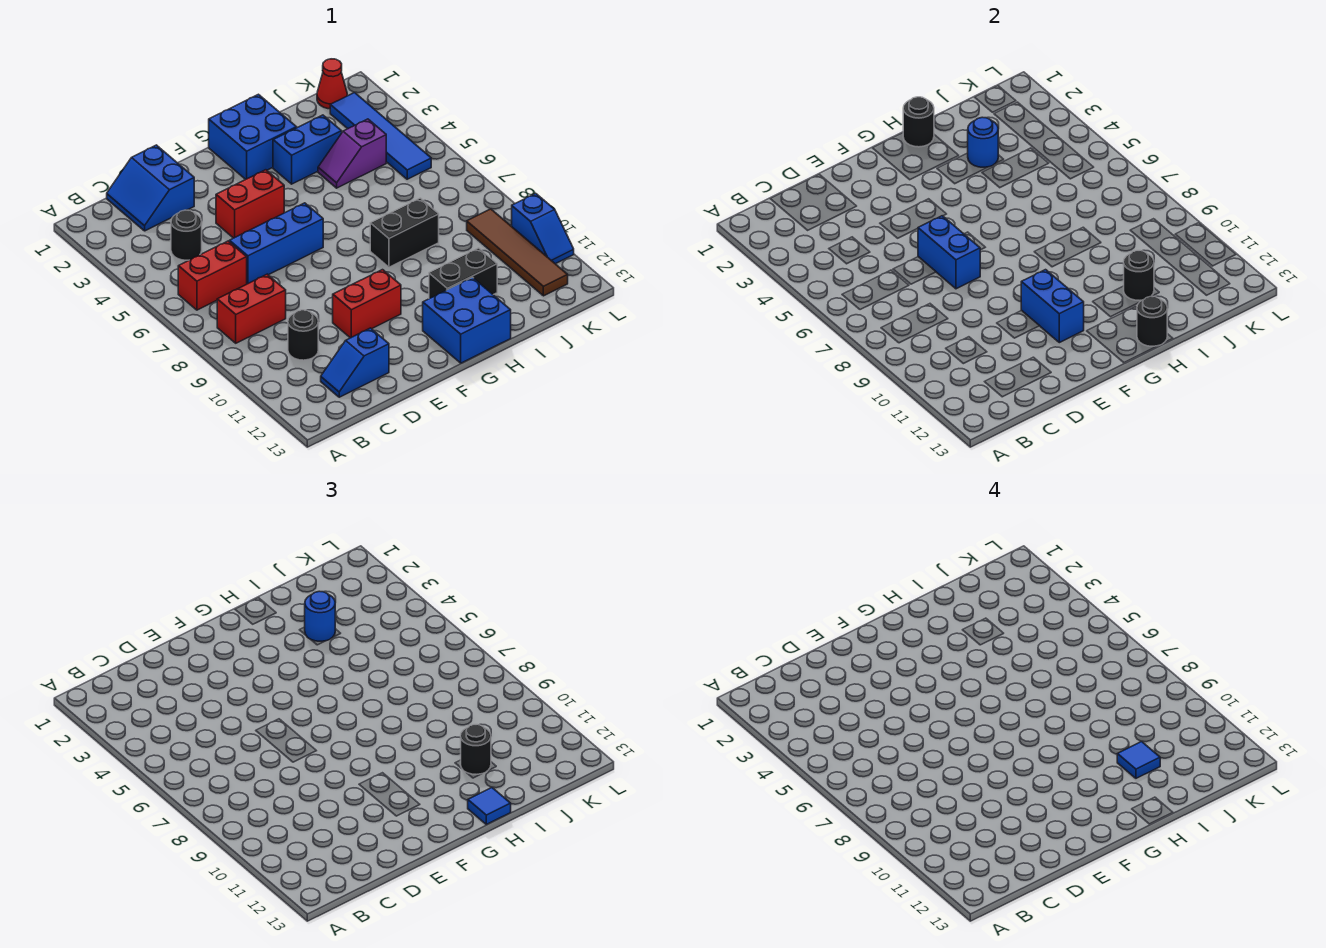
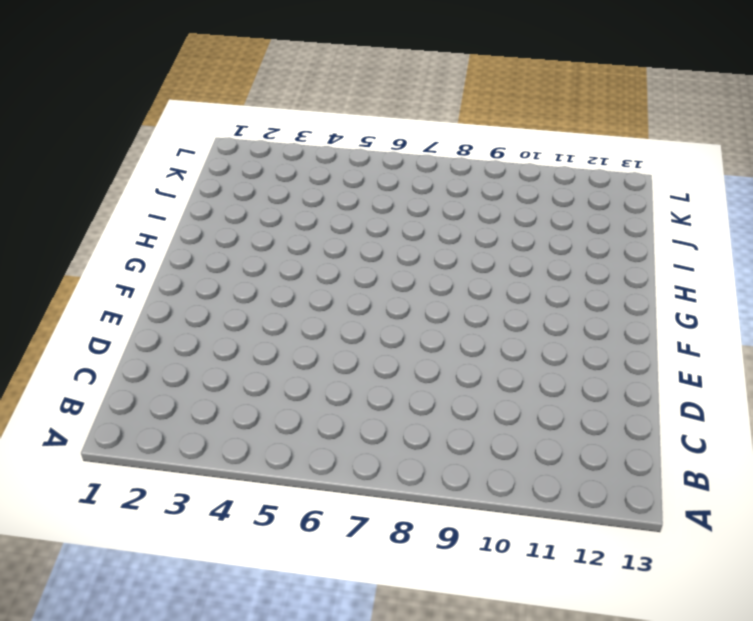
none -> red 1x2 brick [178,241,247,310]
none -> red 1x2 brick [217,274,286,343]
none -> blue 2x2 slope [107,145,194,231]

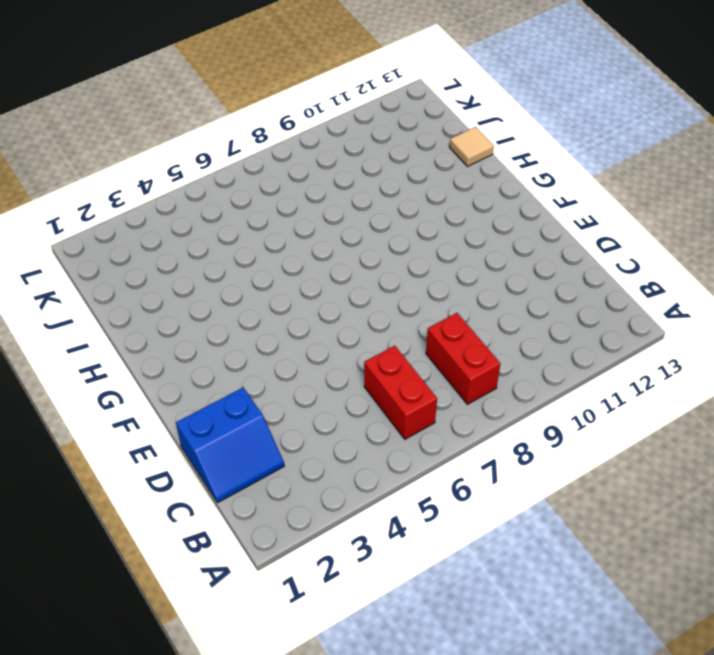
tan 1x1 tile [450,127,494,166] -> none
none -> black 1x1 round brick [171,210,202,260]
none -> black 1x1 round brick [288,310,318,360]
none -> blue 1x2 slope [321,328,389,397]

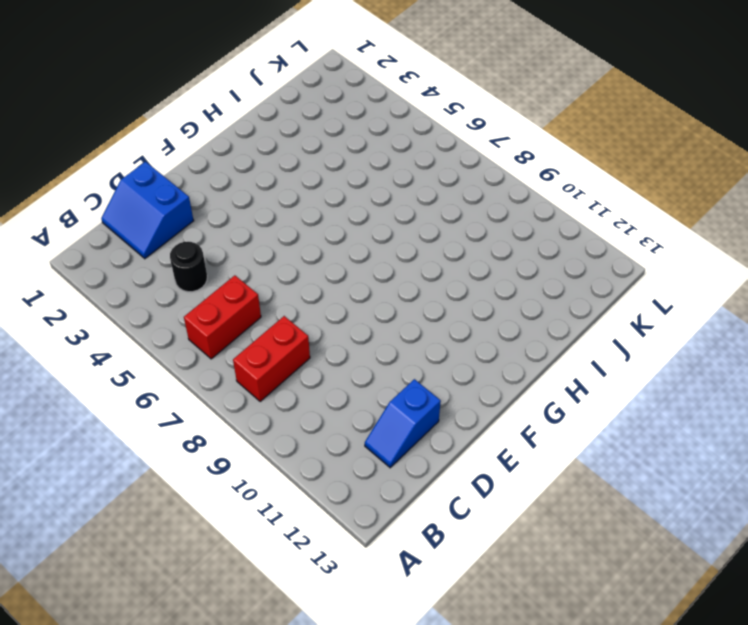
none -> black 1x1 round brick [288,310,318,360]
none -> blue 1x3 brick [229,203,323,284]
none -> red 1x2 brick [216,170,284,238]

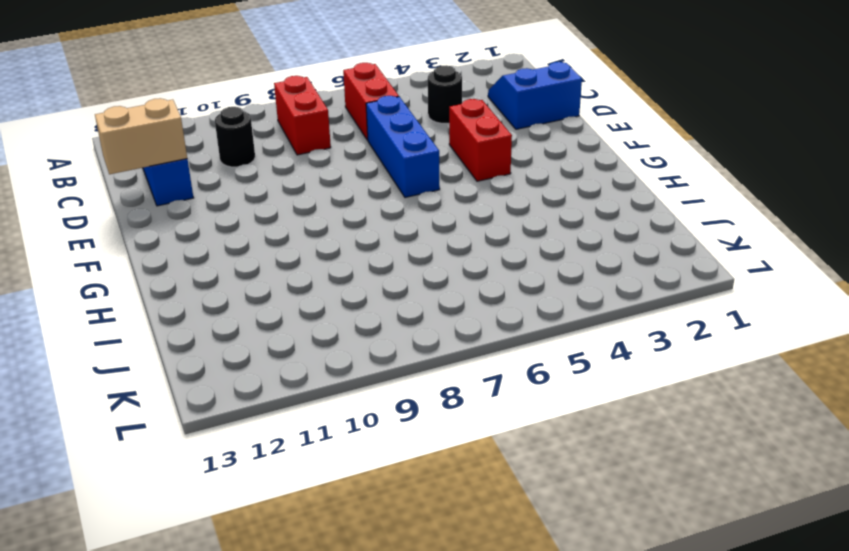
tan 1x2 brick [95,98,187,174] -> none
none -> red 1x2 brick [333,270,401,338]
none -> blue 2x2 brick [209,94,297,179]
none -> blue 2x2 brick [423,277,511,363]

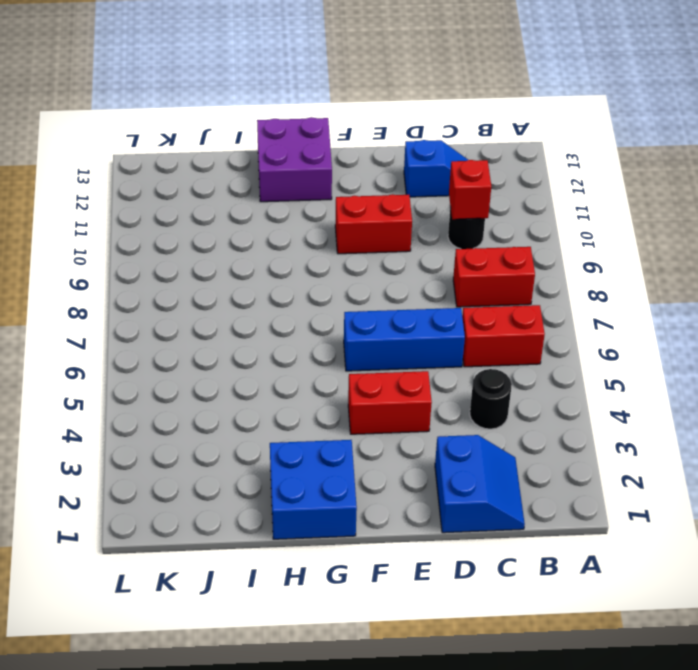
red 1x1 brick [449,160,491,219] -> none
purple 2x2 brick [257,117,332,202] -> blue 2x2 brick [423,277,511,363]
none -> blue 1x2 brick [273,115,342,184]
none -> black 1x2 brick [370,198,439,267]
none -> black 1x2 brick [429,248,497,299]

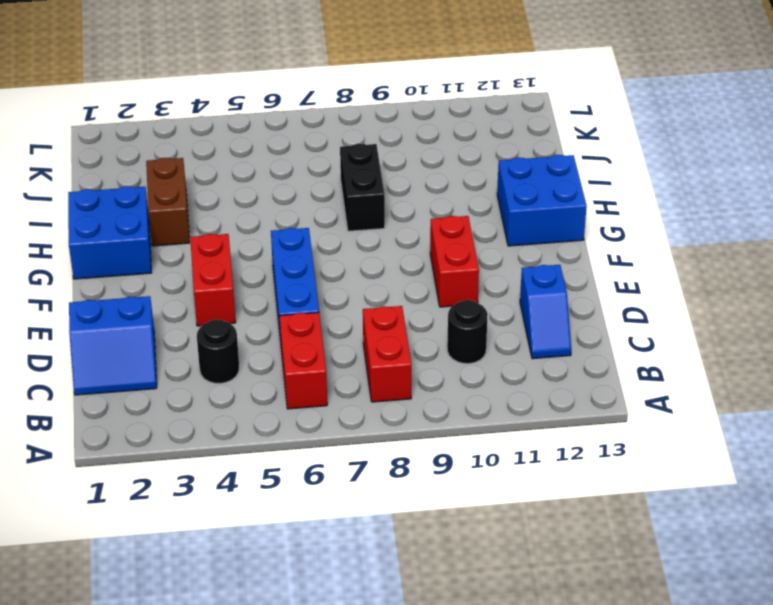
brown 1x2 brick [146,158,190,246] -> blue 1x2 brick [273,115,342,184]
none -> black 1x2 brick [429,248,497,299]
none -> purple 1x2 slope [318,119,386,188]
none -> red 1x1 cone [317,59,347,109]

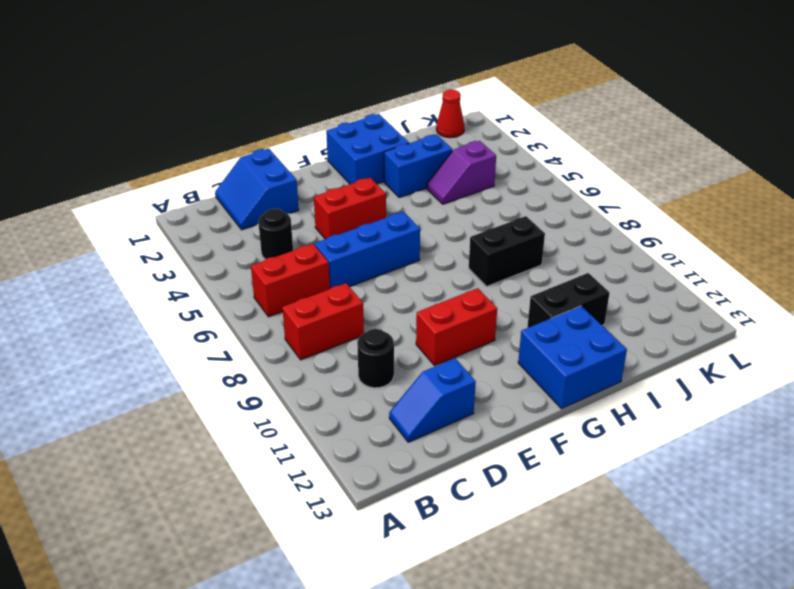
none -> blue 1x4 tile [330,92,431,179]
none -> brown 1x4 tile [467,209,568,296]
none -> blue 1x2 slope [512,193,574,264]

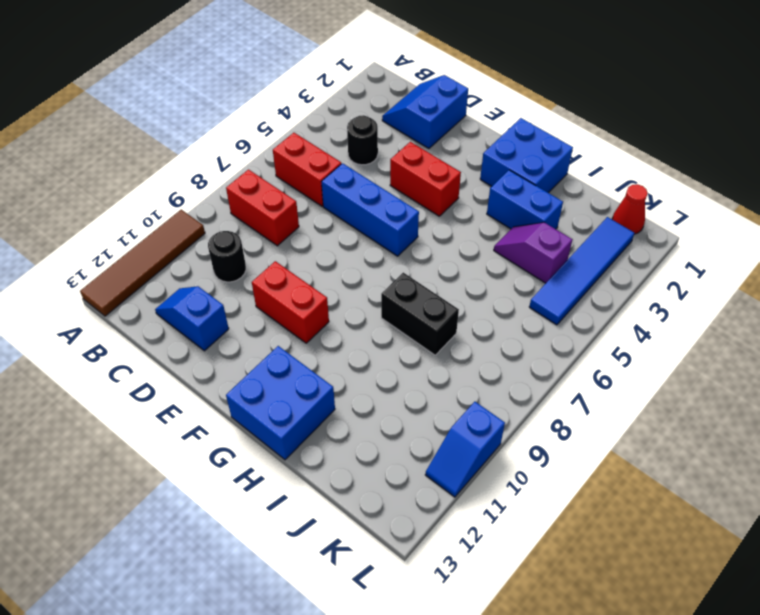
brown 1x4 tile [80,210,205,316] -> brown 1x4 tile moved to [467,209,568,296]
none -> black 1x2 brick [429,248,497,299]
none -> blue 1x2 brick [918,216,980,289]
none -> blue 1x2 brick [1021,270,1084,343]

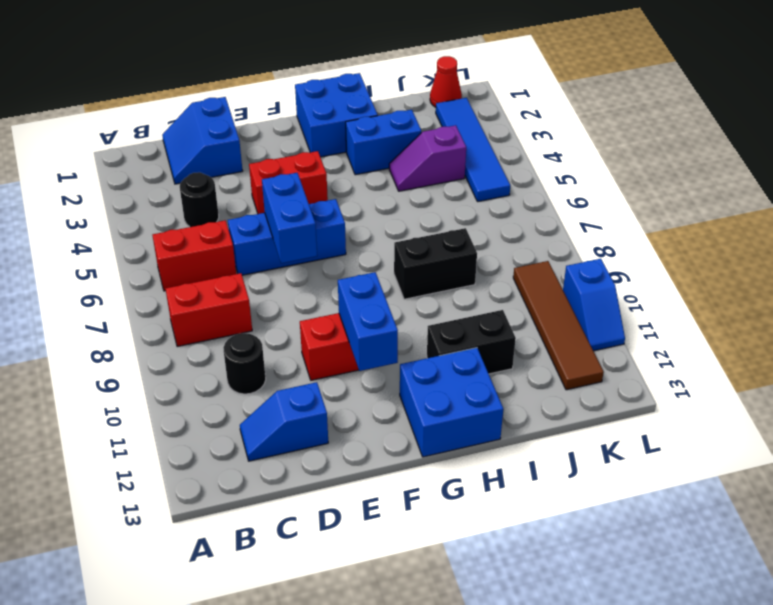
none -> black 1x1 round brick [903,97,934,147]
none -> black 1x1 round brick [1137,296,1167,346]
none -> blue 1x1 round brick [968,117,998,167]

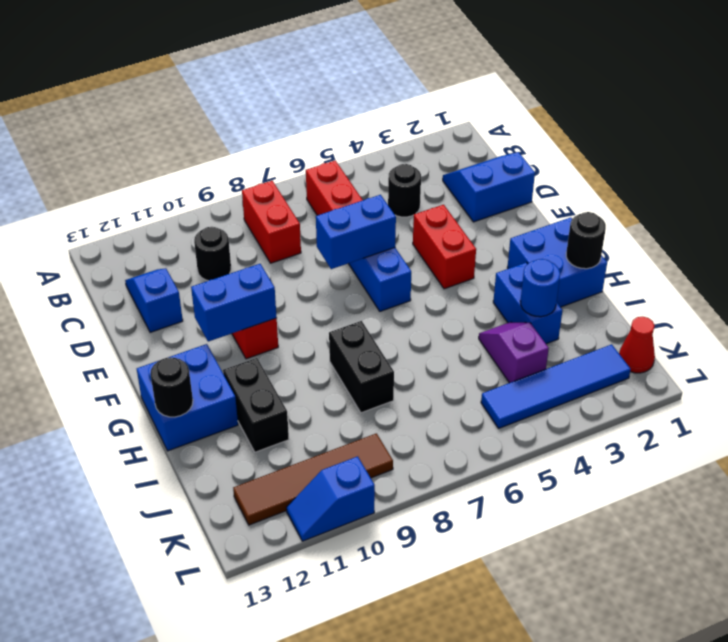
none -> black 1x1 round brick [1124,251,1154,300]
none -> blue 1x1 tile [468,787,511,824]
none -> blue 1x1 round brick [305,591,335,641]

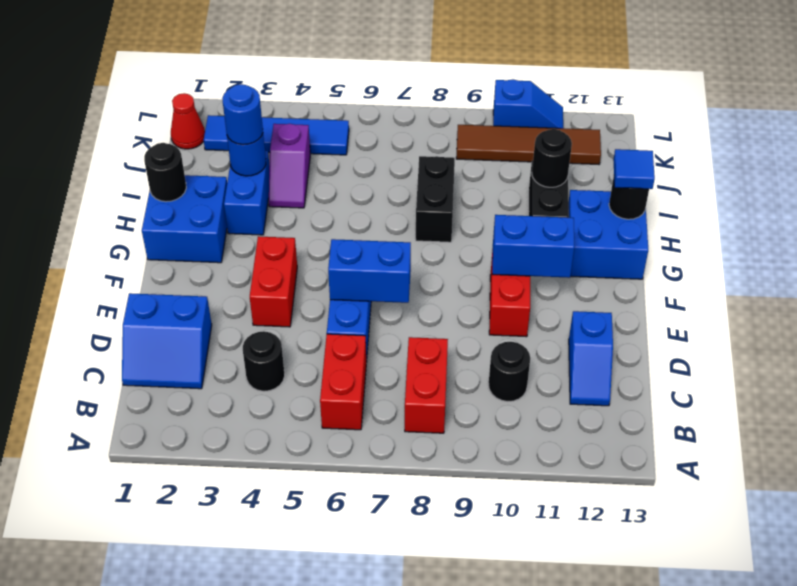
none -> black 1x1 round brick [461,725,491,774]
none -> blue 1x1 tile [1117,741,1160,778]

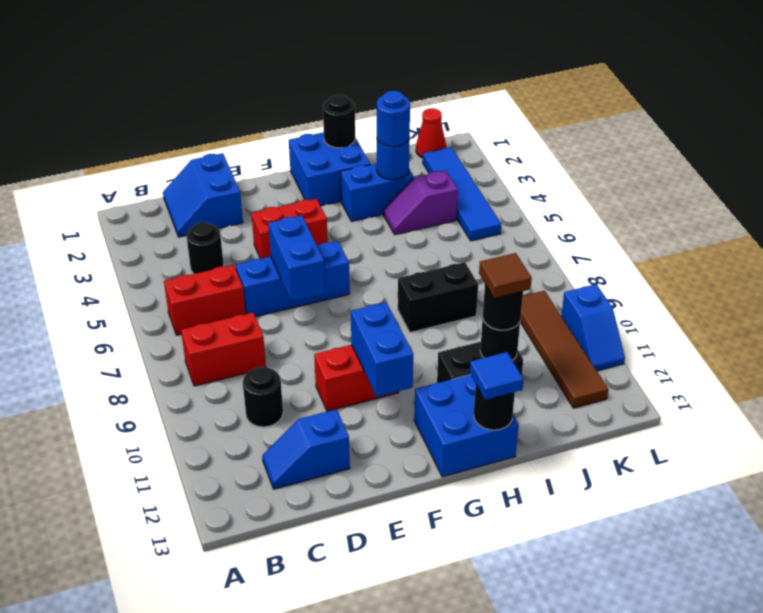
brown 1x1 tile [479,253,532,298] -> blue 1x1 tile [1117,741,1160,778]

